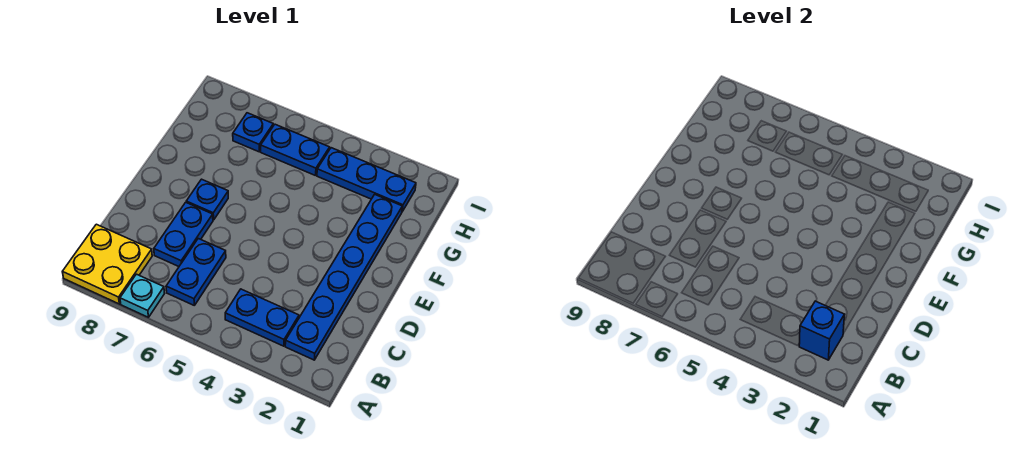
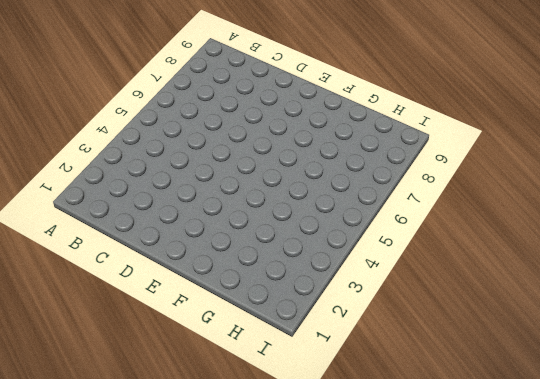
none -> cyan 1x1 plate [120,274,164,317]
none -> yellow 2x2 plate [62,224,152,304]

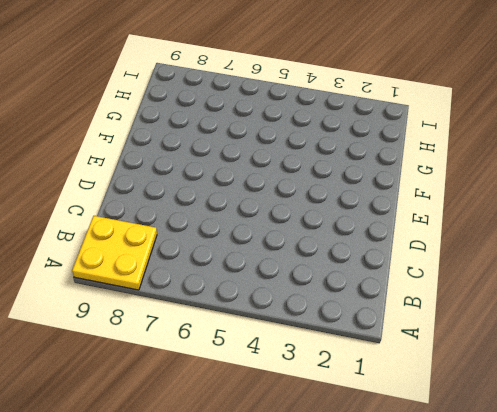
none -> cyan 1x1 plate [120,274,164,317]
none -> blue 1x6 plate [285,194,402,360]

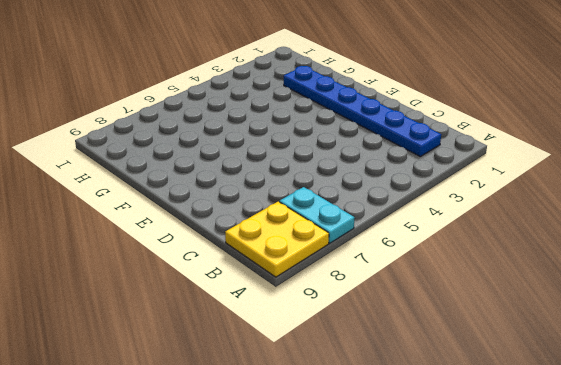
cyan 1x2 plate [279,187,354,243] -> cyan 1x1 plate [120,274,164,317]
none -> blue 1x2 plate [225,289,299,346]
none -> blue 1x2 plate [166,239,226,305]

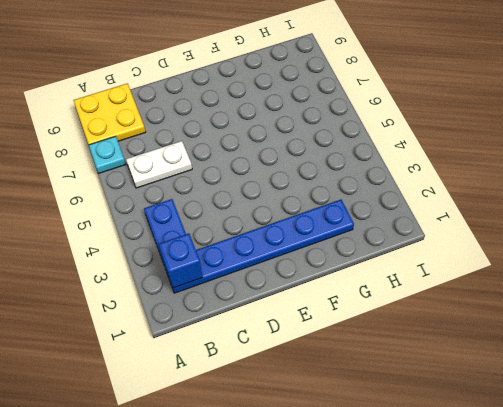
white 1x2 plate [126,141,192,188] -> blue 1x2 plate [166,239,226,305]
none -> blue 1x2 plate [154,202,213,266]
none -> blue 1x1 plate [186,179,228,220]

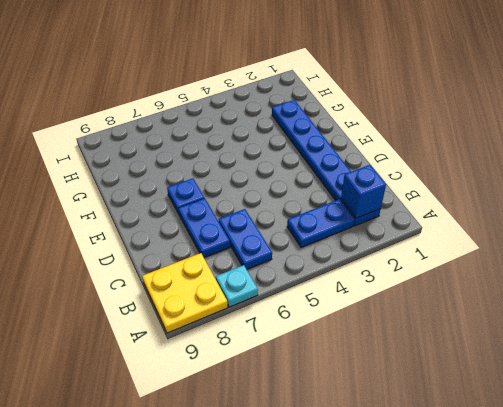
none -> blue 1x3 plate [317,148,416,211]
none -> blue 1x2 plate [261,124,330,176]

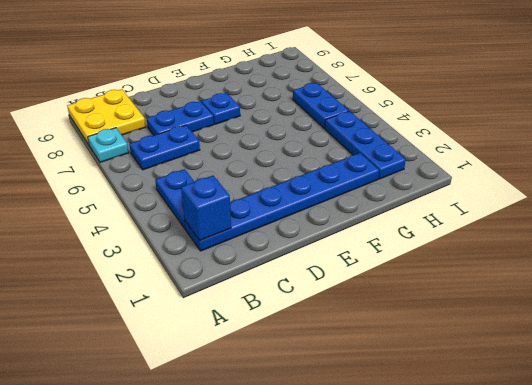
none -> blue 1x1 plate [233,113,273,152]

